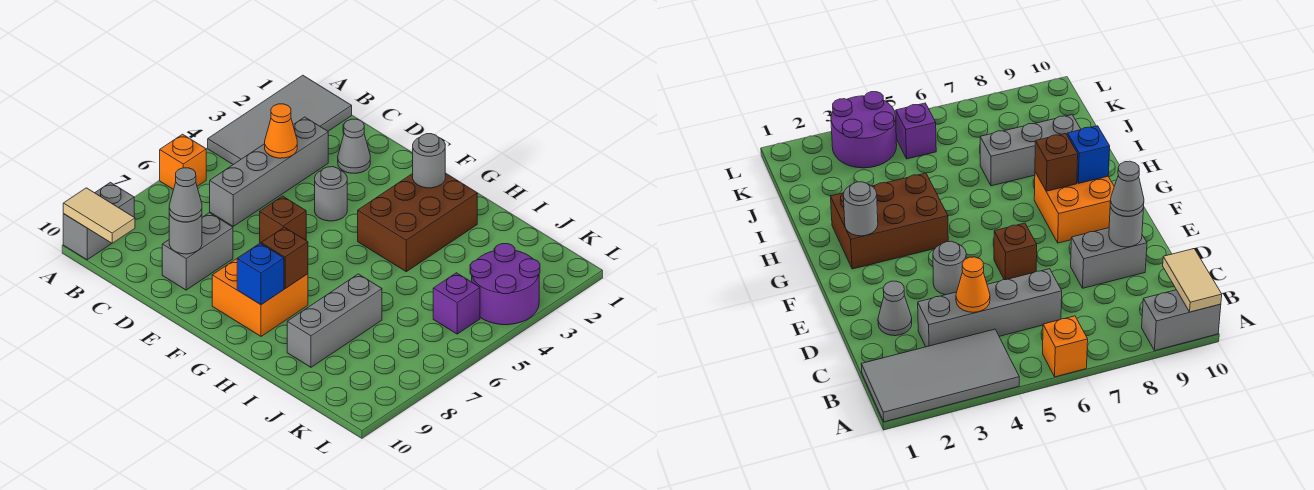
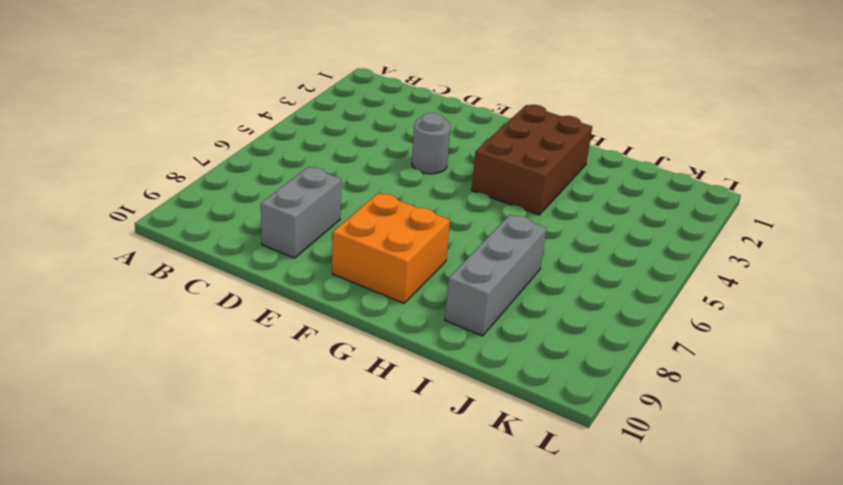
none -> grey 2x4 tile [208,75,352,164]
none -> orange 1x1 brick [160,134,206,190]
none -> grey 1x2 brick [63,182,134,260]

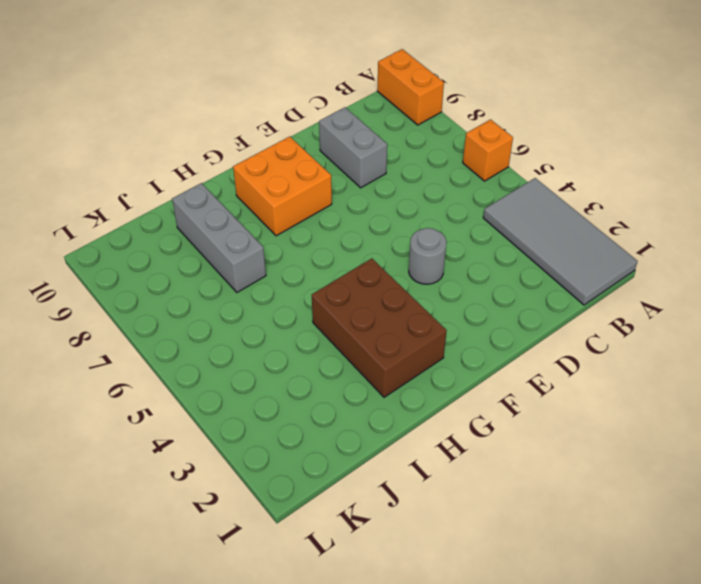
orange 1x2 brick [377,49,444,125] -> grey 1x2 brick [63,182,134,260]
none -> grey 1x4 brick [210,117,328,226]
none -> grey 1x1 cone [338,119,370,173]
none -> brown 1x1 brick [260,196,306,243]

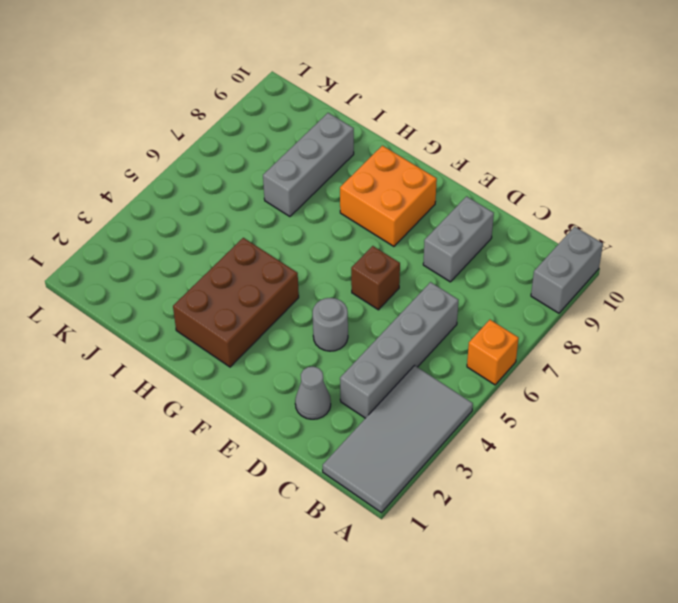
none -> purple 2x2 round brick [471,244,540,325]
none -> purple 1x1 brick [433,273,480,334]
none -> tan 1x2 tile [63,188,135,243]

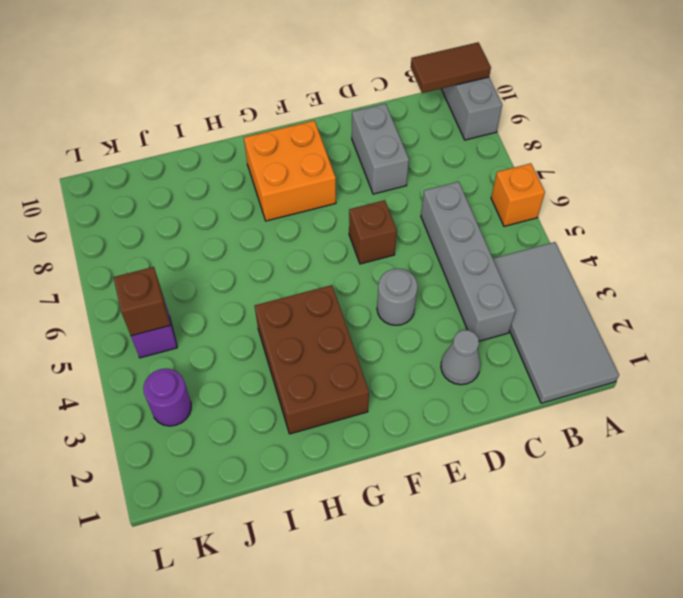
brown 1x2 tile [411,42,491,93] -> tan 1x2 tile [63,188,135,243]
purple 1x1 round brick [143,369,191,426] -> purple 2x2 round brick [471,244,540,325]
brown 1x1 brick [113,267,170,336] -> brown 1x1 brick moved to [261,227,308,289]
none -> grey 1x3 brick [287,274,382,367]
none -> orange 1x1 cone [265,104,297,158]
none -> grey 1x1 round brick [169,214,202,254]

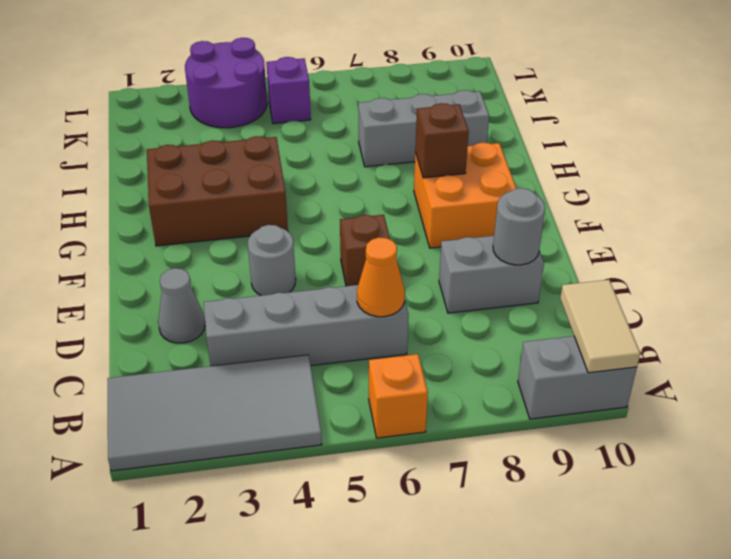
orange 1x1 cone [357,238,405,317] -> orange 1x1 cone moved to [265,104,297,158]
none -> grey 1x1 round brick [413,134,445,188]
none -> blue 1x1 brick [237,243,284,305]
none -> grey 1x1 cone [169,168,202,222]

